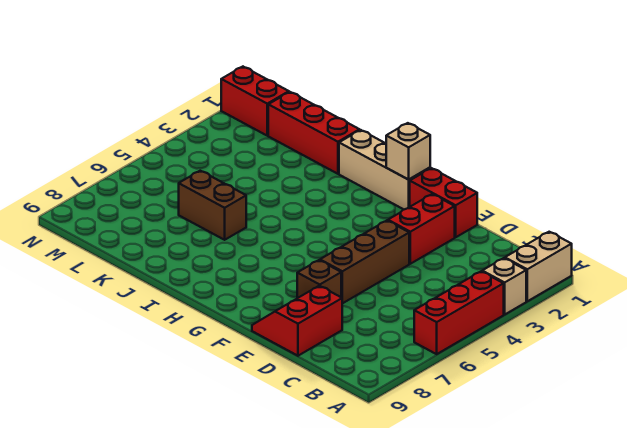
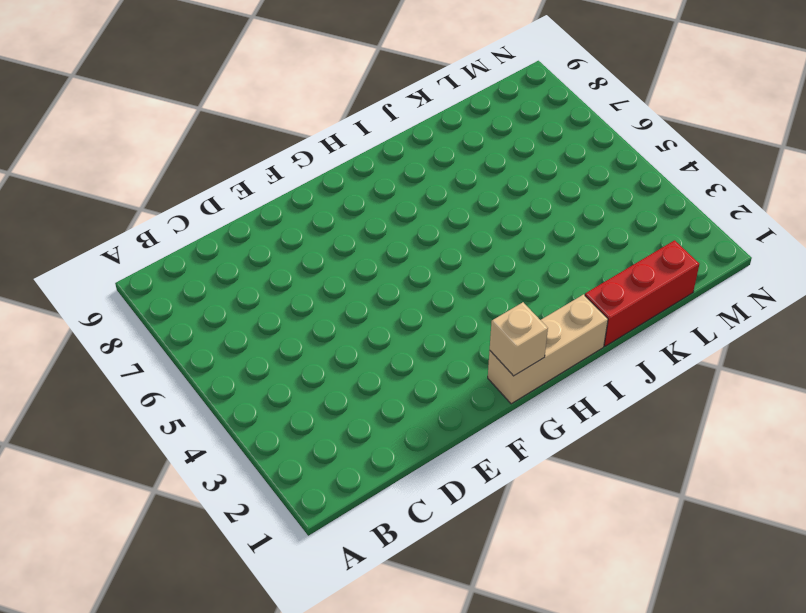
none -> tan 1x2 brick [505,232,572,301]
none -> tan 1x1 brick [482,258,526,315]
none -> red 1x3 brick [414,271,504,354]

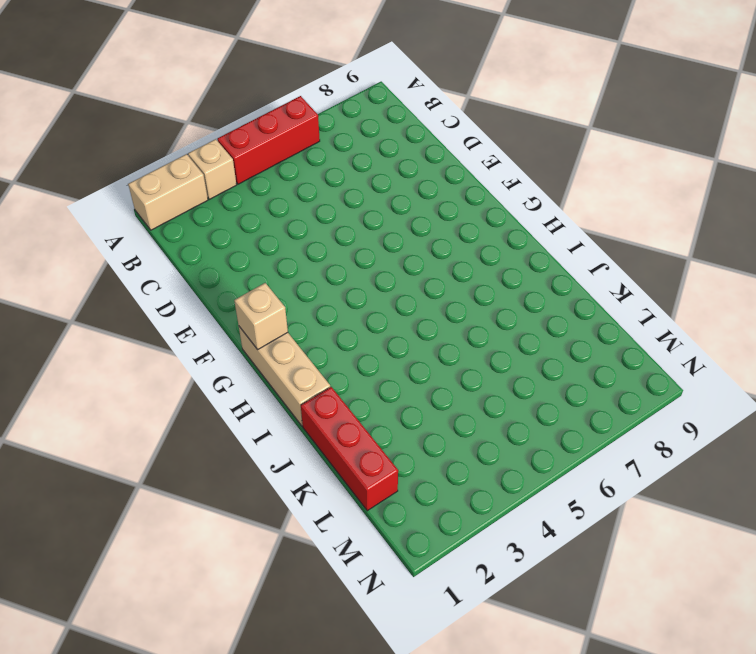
none -> red 2x2 slope [252,286,342,356]
none -> red 1x2 brick [410,168,477,237]
none -> red 1x2 brick [388,194,455,264]

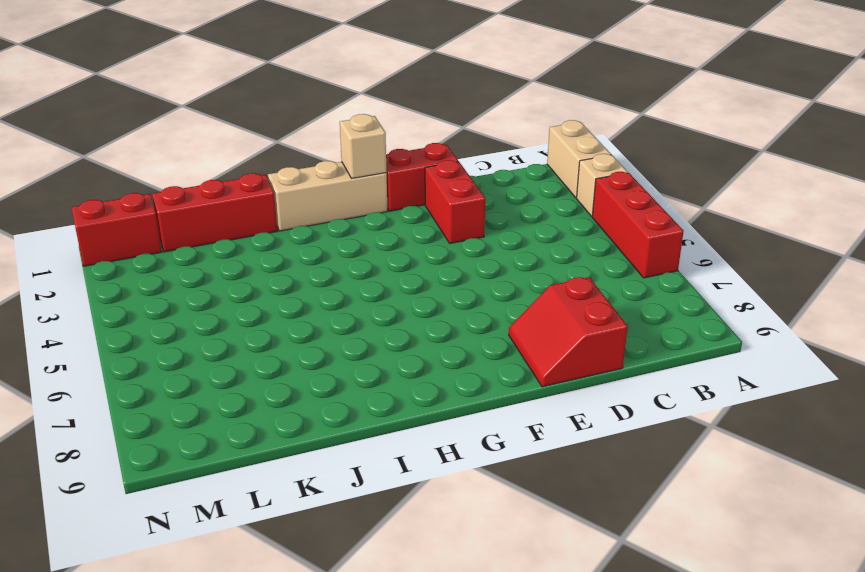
none -> brown 1x3 brick [320,221,409,304]
none -> brown 1x1 brick [297,260,341,298]
none -> brown 1x2 brick [179,171,246,240]

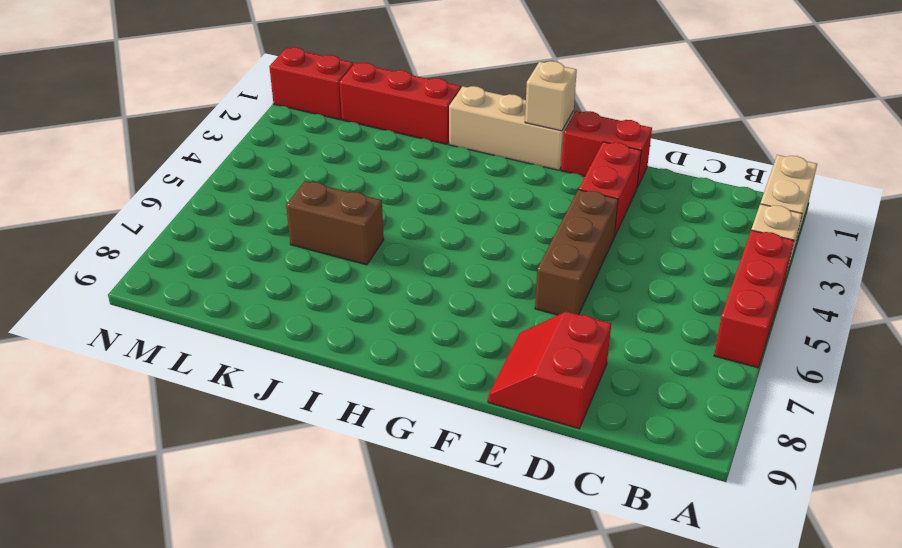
none -> brown 1x1 brick [297,260,341,298]

